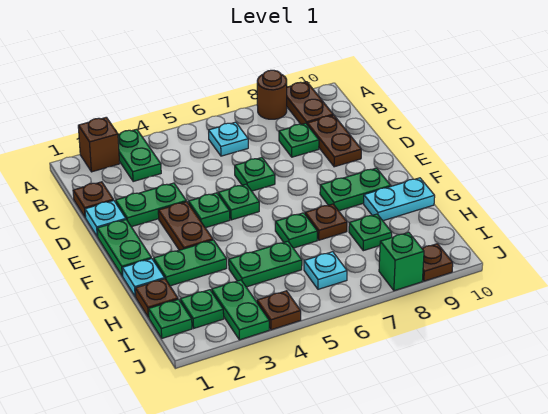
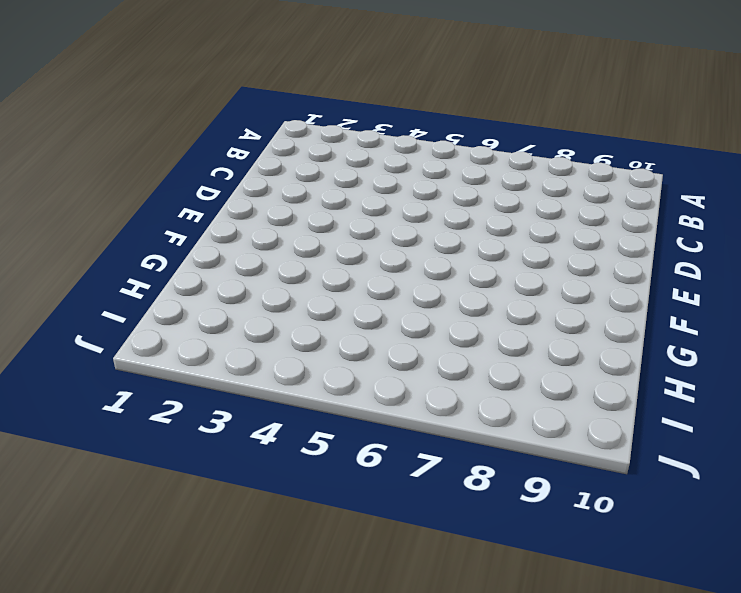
none -> brown 1x1 brick [78,117,120,172]
none -> green 1x2 plate [118,129,161,182]
none -> brown 1x1 round brick [257,70,287,119]
none -> brown 1x2 plate [287,82,333,125]

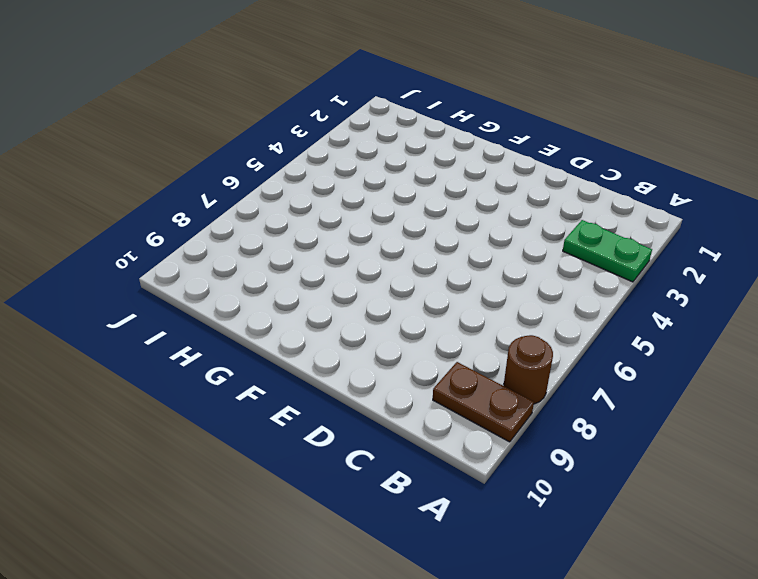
none -> brown 1x1 brick [78,117,120,172]
none -> cyan 1x1 plate [209,122,248,156]
none -> brown 1x1 plate [73,182,113,218]
none -> green 1x1 plate [279,123,319,157]

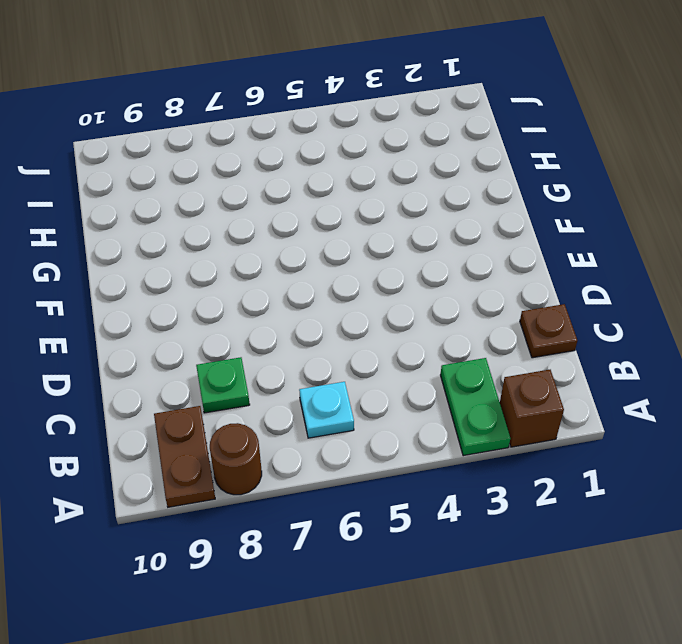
none -> brown 1x2 plate [307,115,361,167]
none -> cyan 1x1 plate [85,200,126,236]
none -> green 1x2 plate [116,183,186,227]
none -> green 1x1 plate [235,158,275,191]

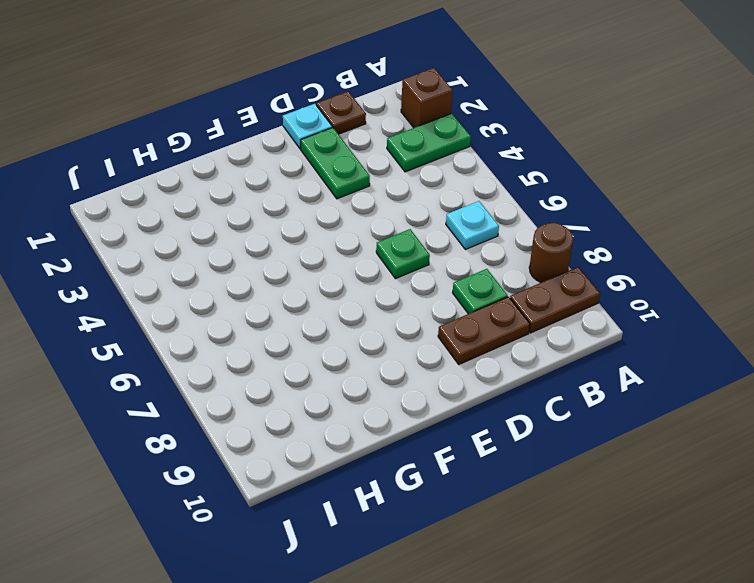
none -> green 1x2 plate [97,220,151,276]
none -> brown 1x2 plate [158,202,213,250]
none -> green 1x1 plate [188,193,230,228]
none -> green 1x1 plate [218,184,259,220]

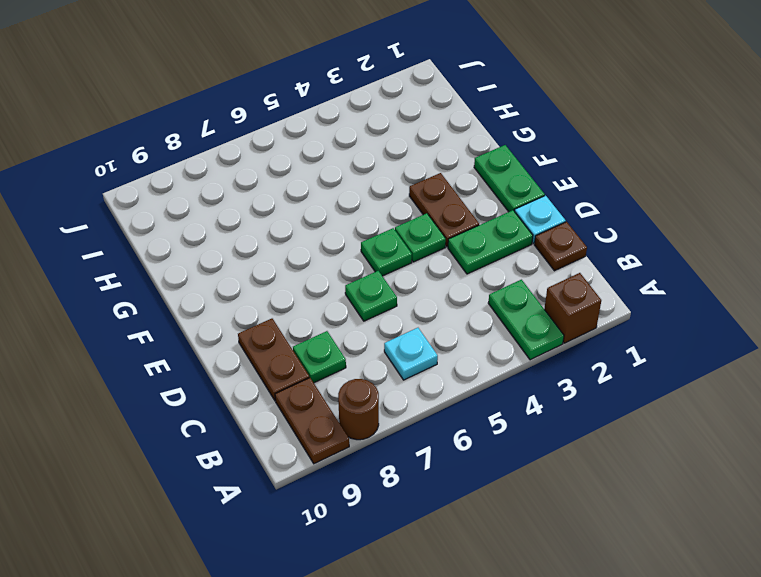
none -> green 1x2 plate [320,168,391,211]
none -> cyan 1x1 plate [122,259,165,297]
none -> green 1x2 plate [154,240,227,286]
none -> green 1x1 plate [275,213,317,248]

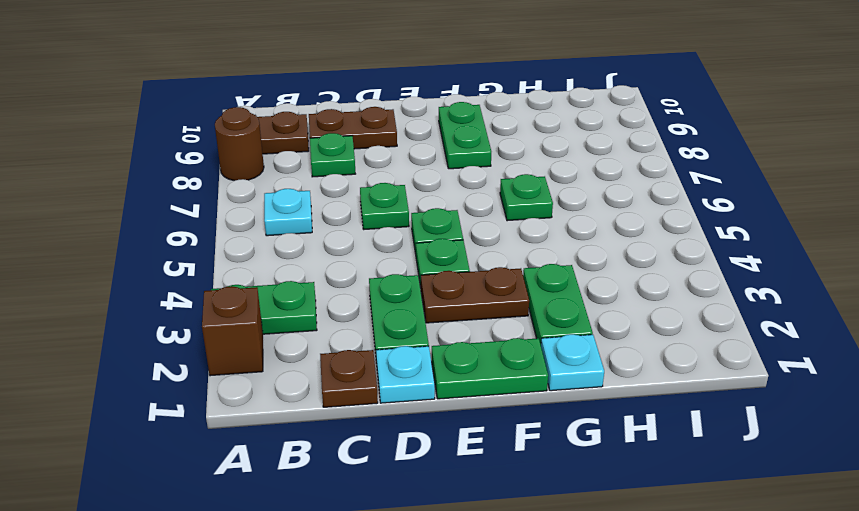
none -> brown 1x1 plate [305,204,347,240]
none -> cyan 1x2 plate [364,178,435,221]
none -> brown 1x1 plate [135,279,178,317]
none -> green 1x2 plate [229,241,302,287]

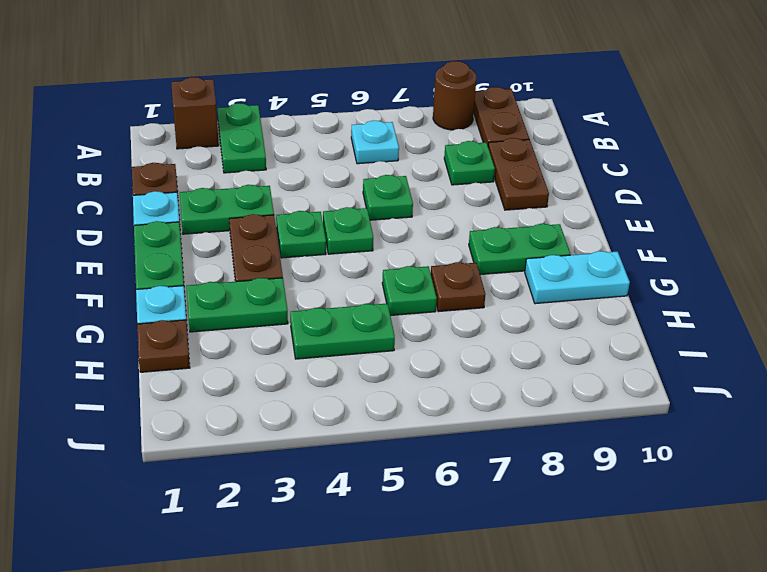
none -> green 1x1 plate [349,214,392,251]
none -> green 1x1 plate [148,299,192,338]
none -> green 1x1 plate [180,290,224,328]
none -> green 1x2 plate [212,280,269,340]

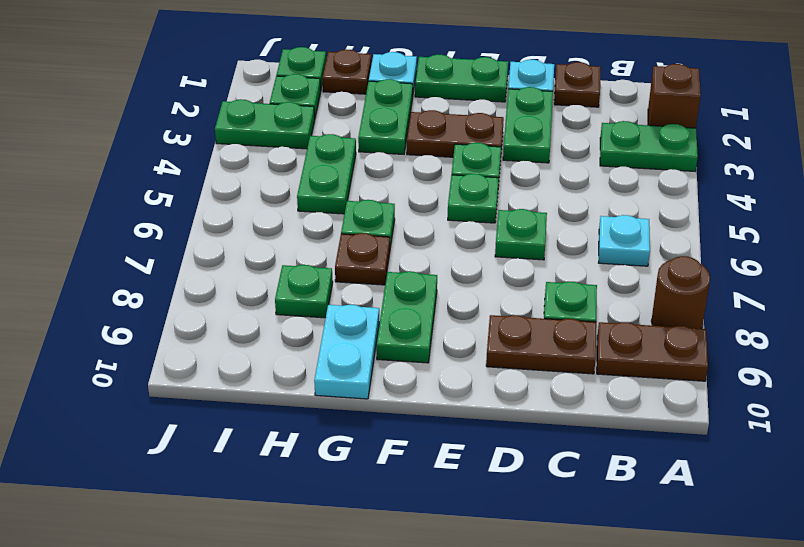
none -> cyan 1x1 plate [304,252,347,289]
none -> brown 1x1 plate [257,291,301,330]
none -> green 1x1 brick [379,232,424,291]
none -> brown 1x1 plate [422,244,453,281]

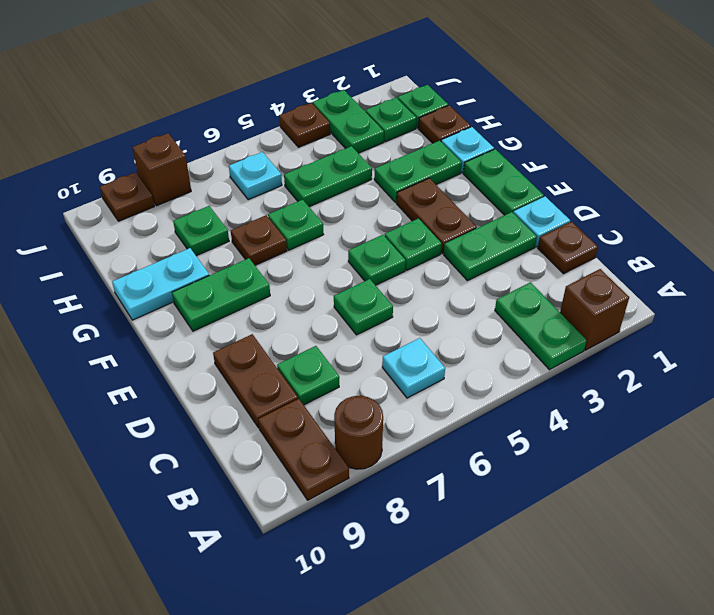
brown 1x1 brick [132,133,191,206] -> green 1x1 brick [379,232,424,291]

